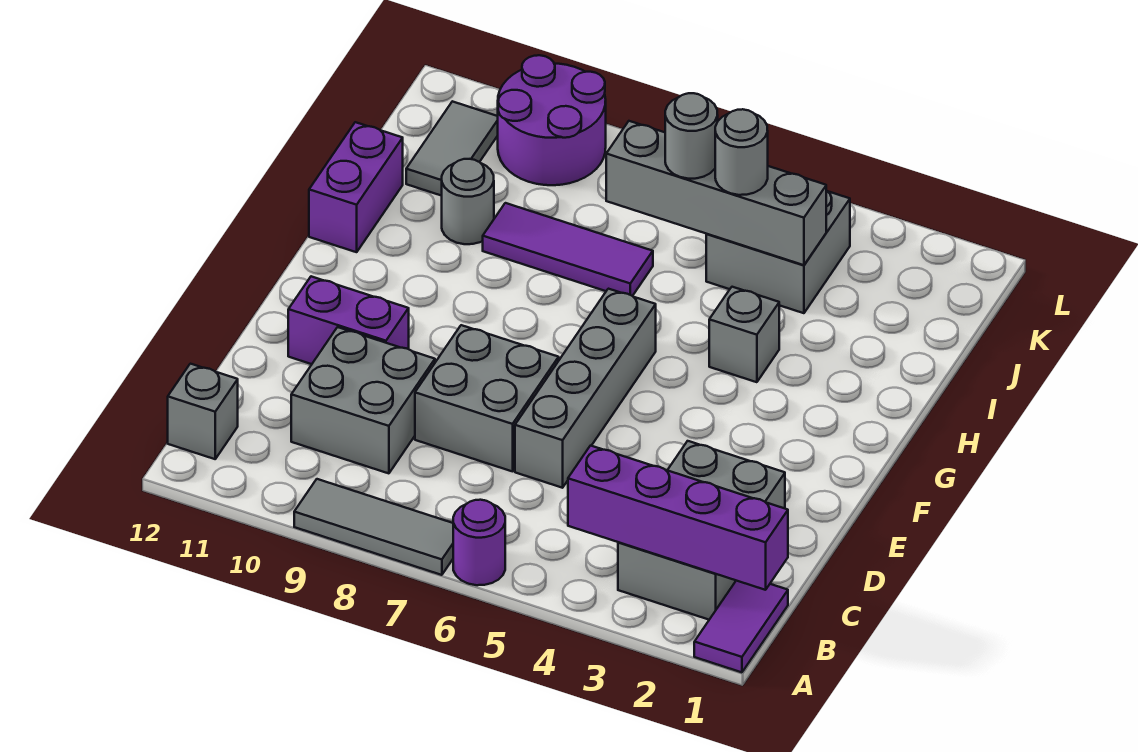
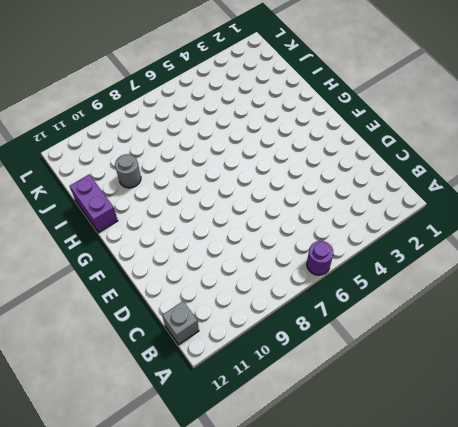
none -> purple 1x2 tile [694,581,788,672]
none -> grey 1x3 tile [294,479,453,575]
none -> grey 2x3 brick [618,441,785,620]

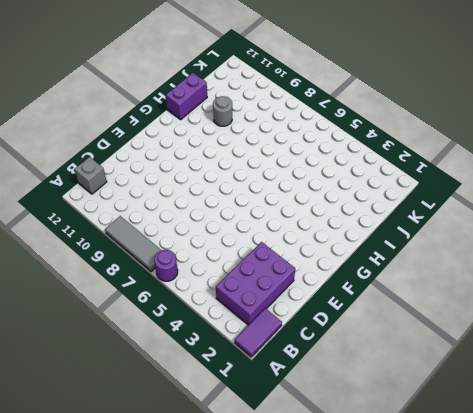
purple 2x3 brick [216,242,295,325] -> grey 2x3 brick [618,441,785,620]
none -> grey 2x2 brick [291,327,435,473]
none -> grey 1x4 brick [515,289,656,488]
none -> grey 2x2 brick [415,325,559,471]

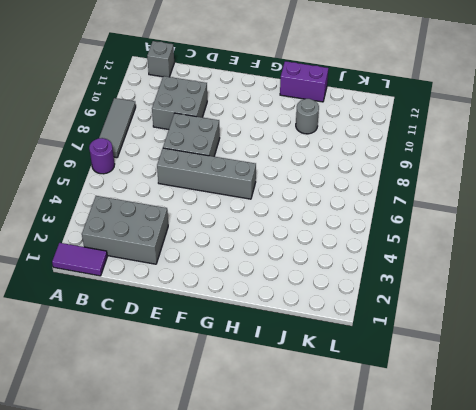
none -> purple 1x2 brick [288,276,409,364]
none -> grey 1x1 brick [709,287,779,382]
none -> purple 1x3 tile [483,203,653,296]

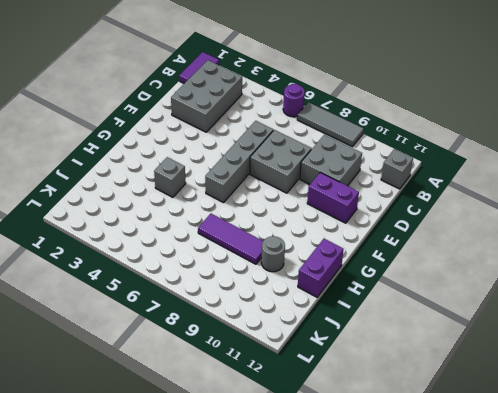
none -> grey 2x2 brick [706,191,850,313]
none -> grey 1x2 tile [406,101,498,196]
none -> purple 2x2 round brick [498,55,606,185]

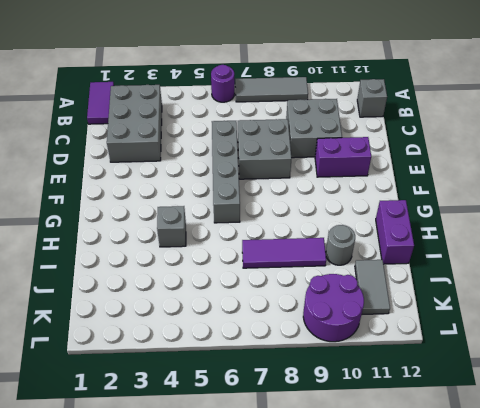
none -> grey 2x2 brick [706,191,850,313]
none -> purple 1x4 brick [568,446,788,590]
none -> grey 1x4 brick [606,121,826,265]

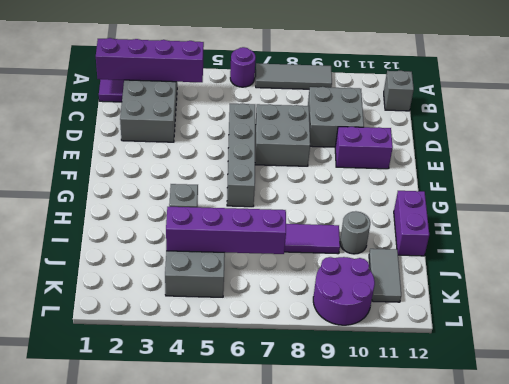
purple 1x4 brick [166,207,286,254] -> grey 1x4 brick [606,121,826,265]
none -> grey 1x1 round brick [715,109,768,195]
none -> grey 1x1 round brick [665,93,718,179]

